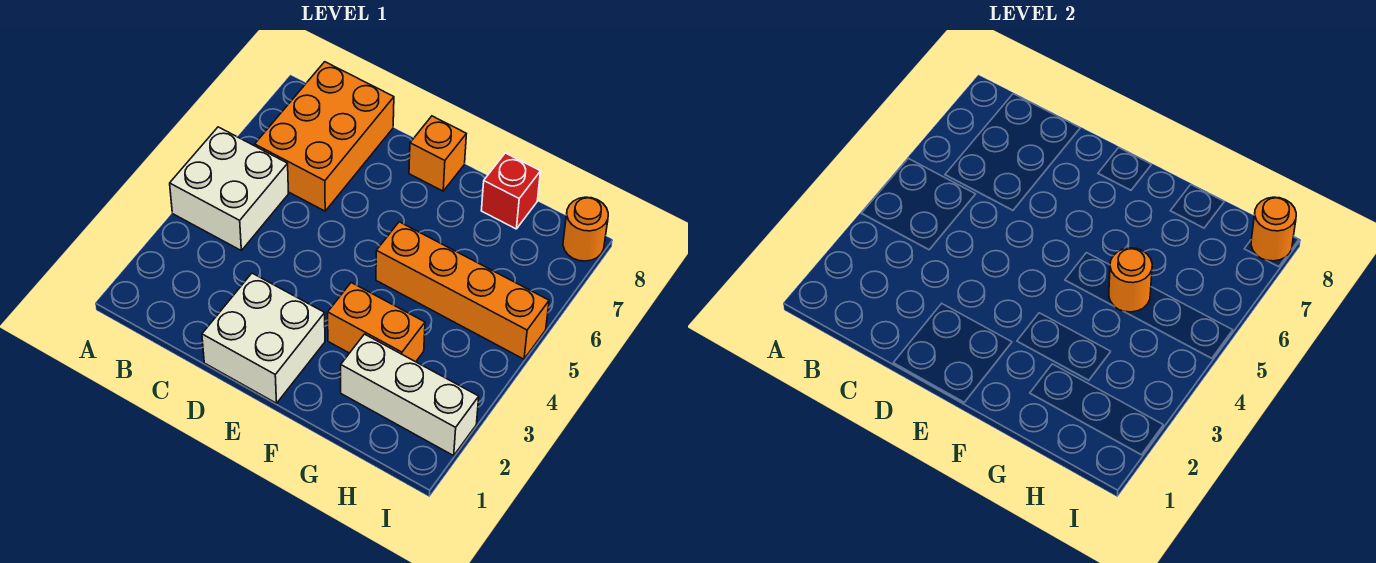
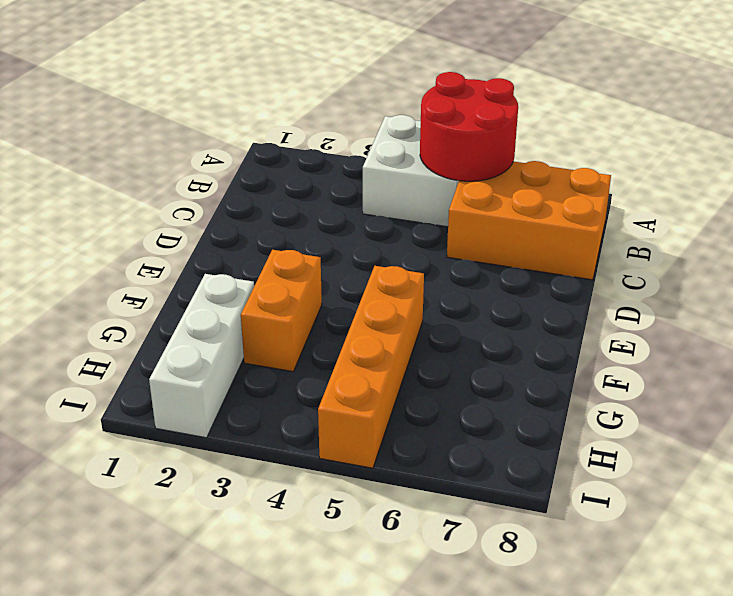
red 2x2 round brick [420,72,518,181] -> none
none -> white 2x2 brick [202,273,325,403]
none -> orange 1x1 brick [409,116,466,191]

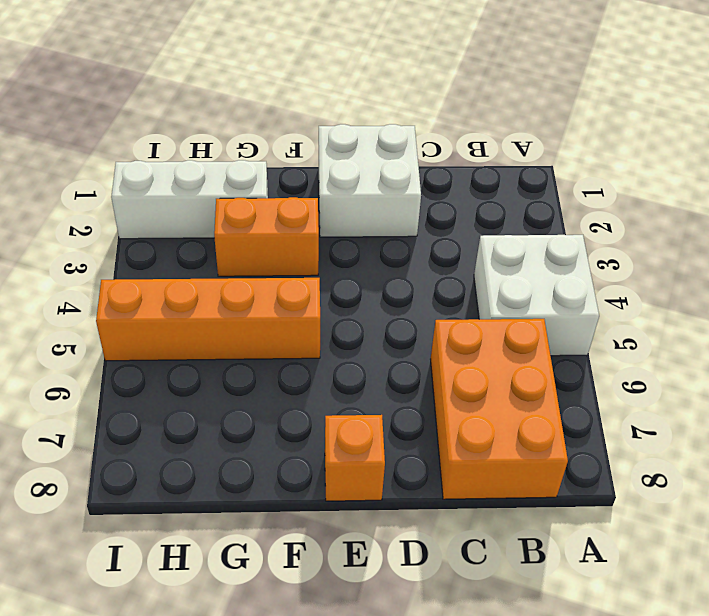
none -> red 1x1 brick [481,153,540,229]
none -> orange 1x1 round brick [563,197,608,261]

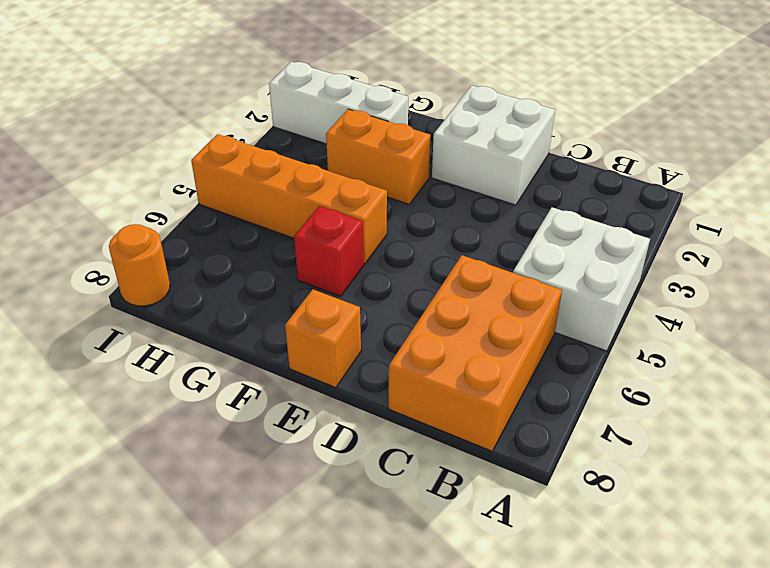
red 1x1 brick [294,206,364,296] -> red 1x1 brick moved to [481,153,540,229]
none -> orange 1x1 round brick [1109,248,1152,312]
none -> orange 1x1 round brick [1251,197,1296,261]

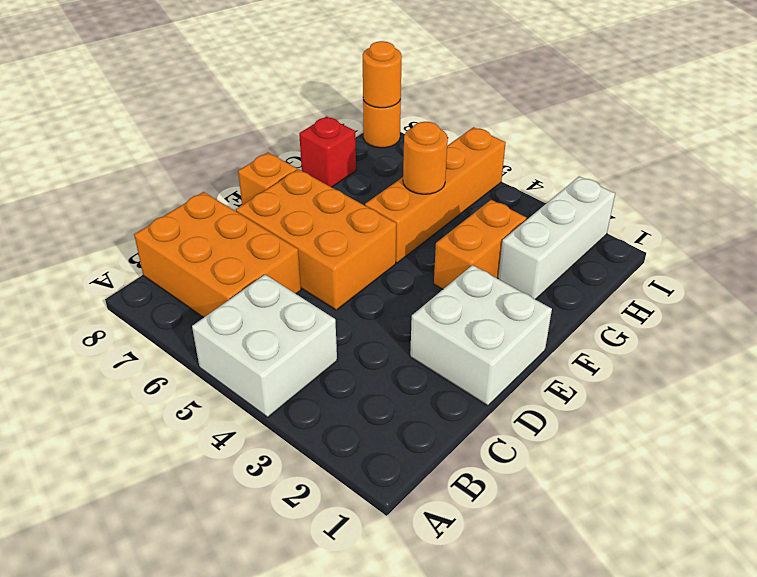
orange 2x3 brick [236,169,396,310] -> none

